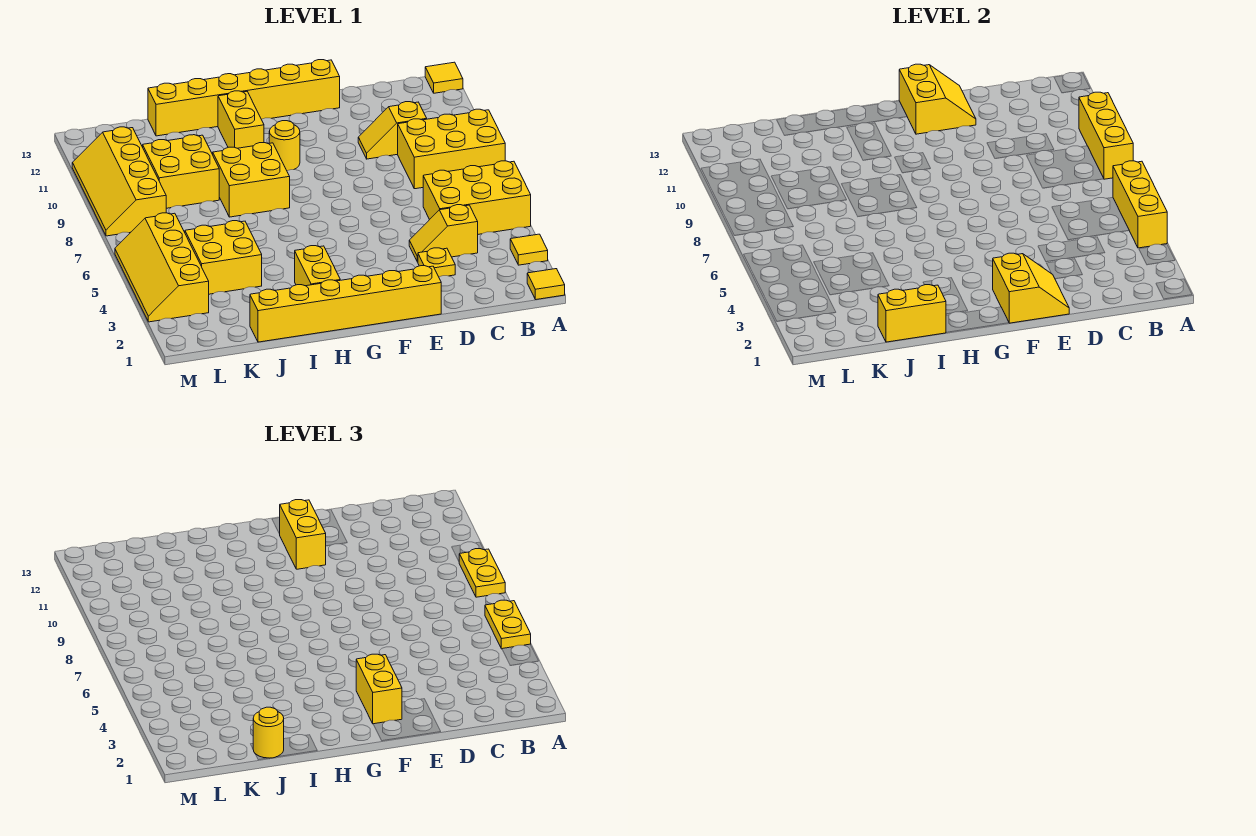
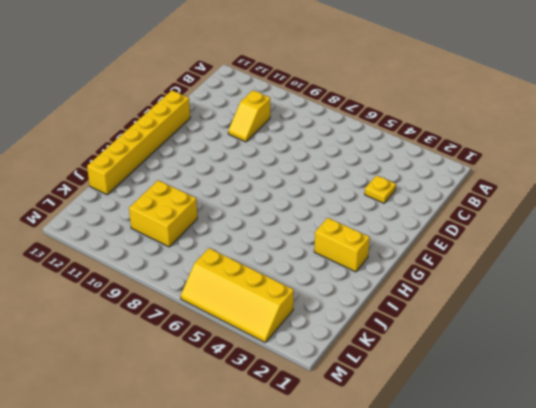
none -> yellow 1x1 tile [527,269,565,300]
none -> yellow 1x1 tile [510,234,548,265]
none -> yellow 2x3 brick [423,161,531,234]

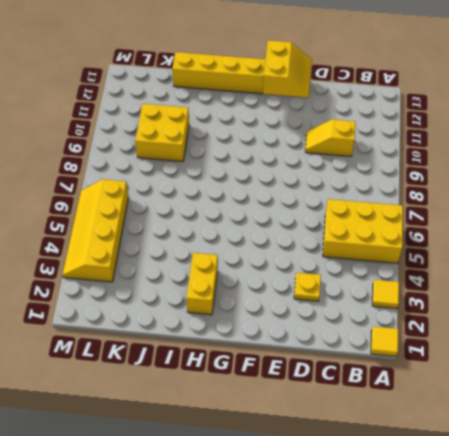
none -> yellow 2x3 brick [398,109,505,189]
none -> yellow 1x1 tile [425,62,463,93]
none -> yellow 1x2 slope [409,205,478,262]

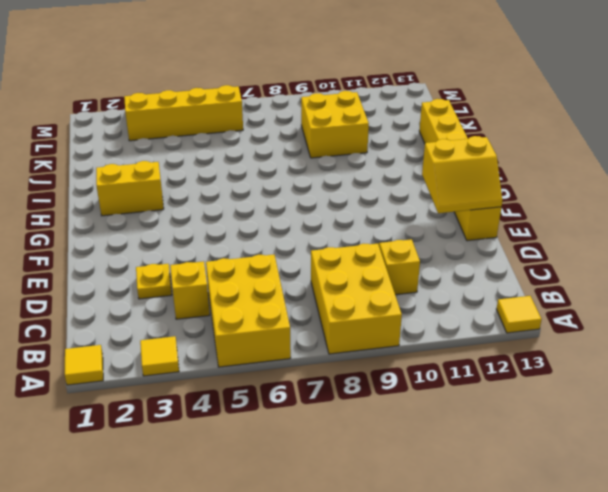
none -> yellow 1x6 brick [250,266,441,342]
none -> yellow 1x1 round brick [269,121,300,171]
none -> yellow 2x2 brick [213,143,290,217]

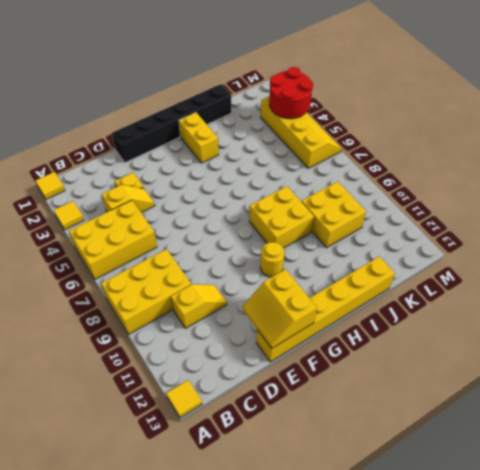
black 1x6 brick [112,84,231,163] -> yellow 1x6 brick [250,266,441,342]
red 2x2 round brick [269,67,313,119] -> none
none -> yellow 1x2 brick [218,91,264,148]
none -> yellow 2x2 brick [185,221,262,294]
none -> yellow 2x4 slope [72,127,166,236]

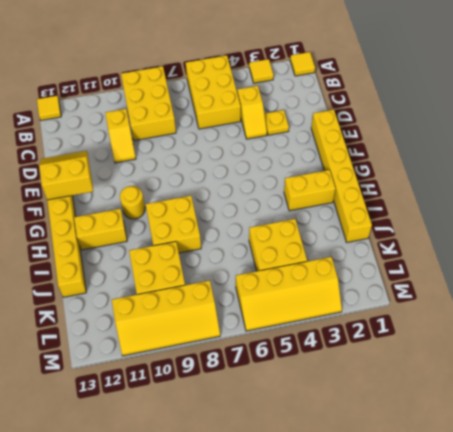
none -> yellow 1x3 brick [1113,161,1167,248]
none -> yellow 1x3 brick [1079,92,1133,179]
none -> yellow 2x2 slope [993,253,1069,323]

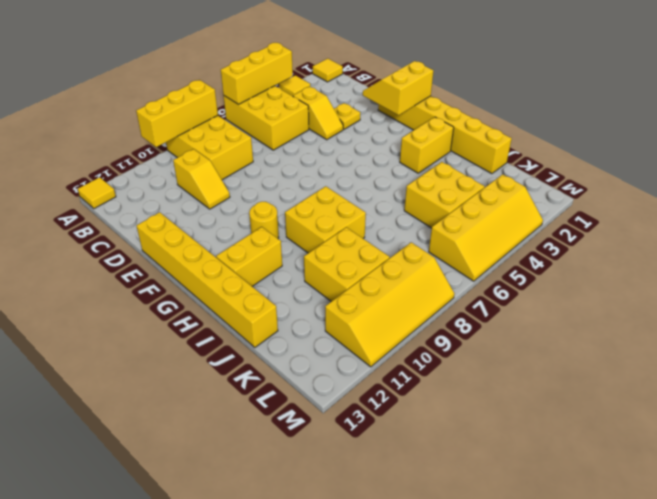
none -> yellow 2x2 slope [899,64,976,134]
none -> yellow 1x2 brick [878,285,946,342]
none -> yellow 1x2 plate [485,600,531,649]

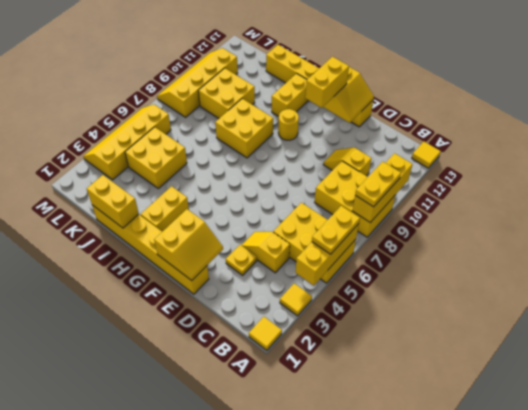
none -> yellow 1x2 brick [356,654,402,724]
none -> yellow 1x1 round brick [253,707,284,758]

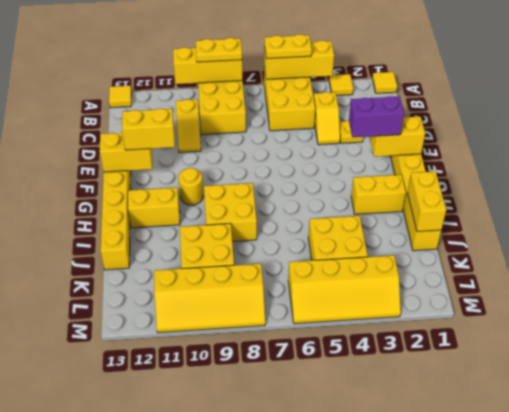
purple 1x2 brick [348,96,404,137] -> yellow 1x2 brick [356,654,402,724]
none -> yellow 1x1 round brick [253,707,284,758]

